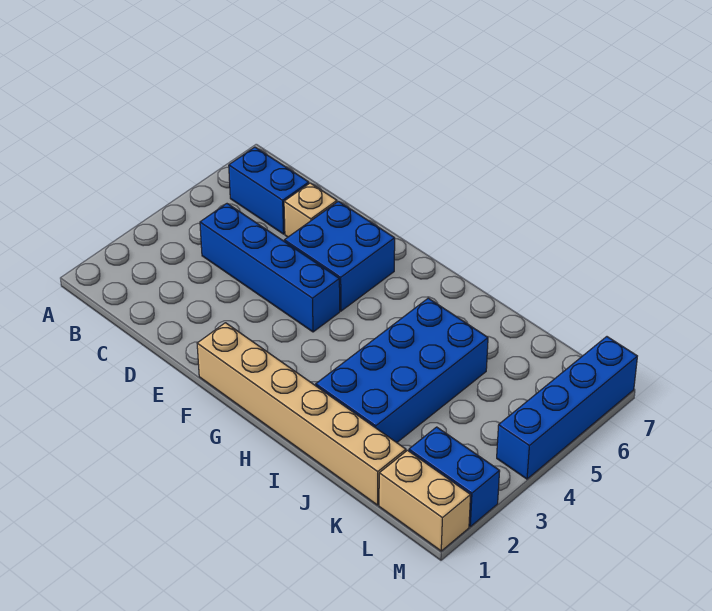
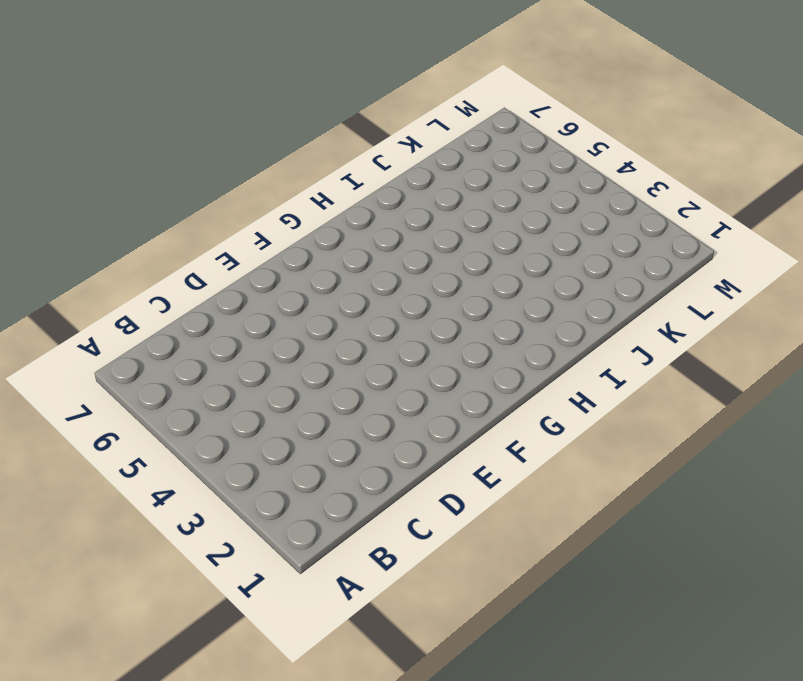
none -> blue 1x2 brick [229,147,309,234]
none -> blue 1x4 brick [200,204,340,332]

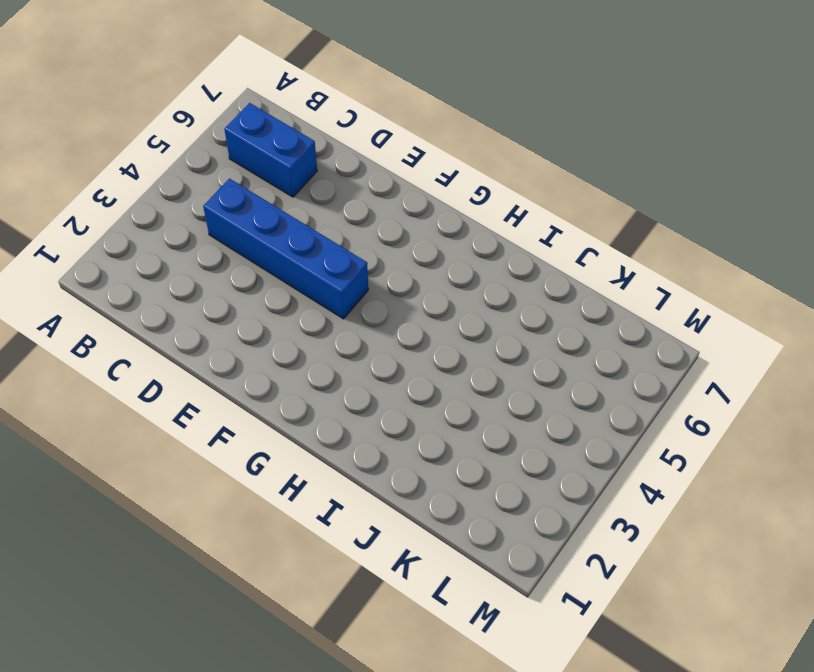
none -> tan 1x1 brick [284,183,337,237]
none -> blue 2x2 brick [284,201,395,311]

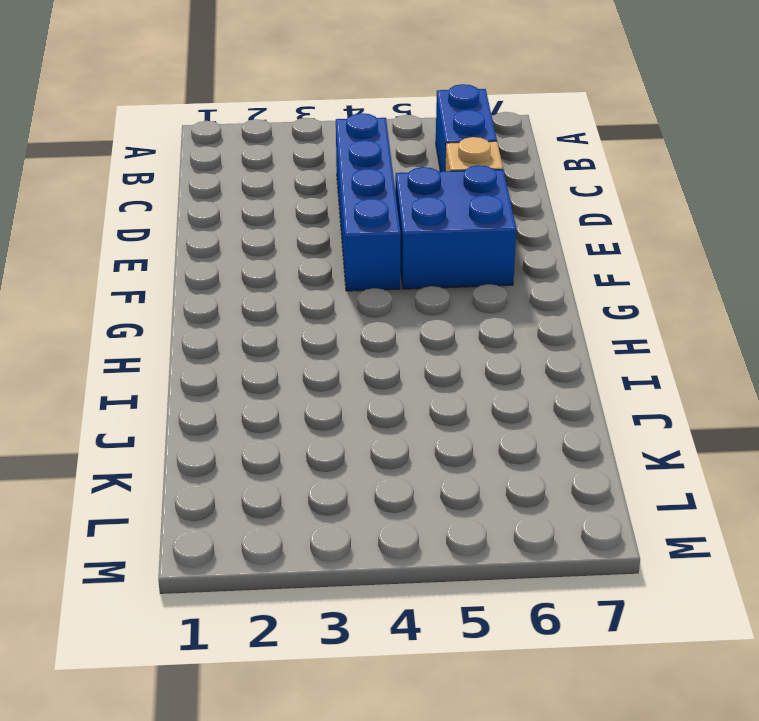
none -> tan 1x6 brick [197,323,406,505]
none -> blue 2x4 brick [316,298,488,443]

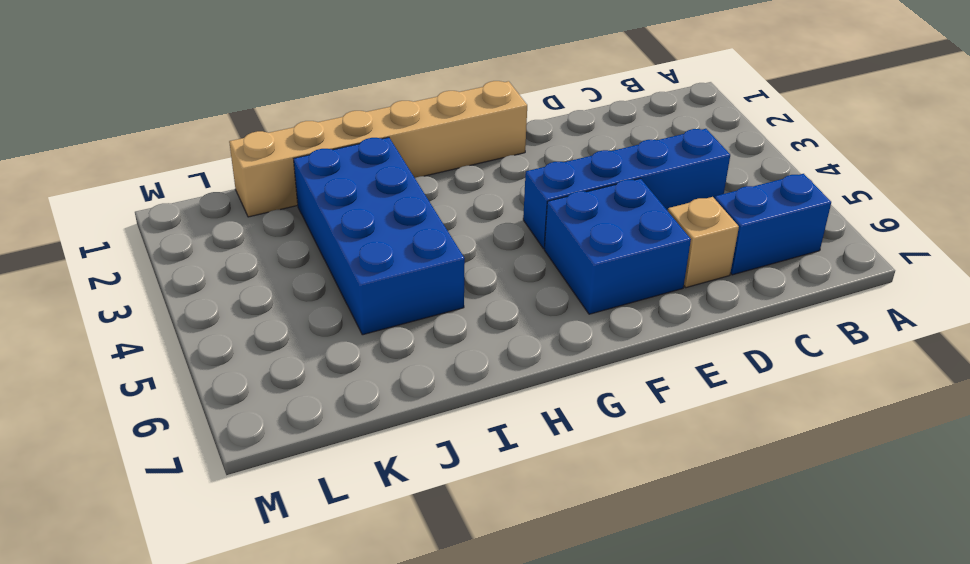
none -> tan 1x2 brick [379,450,471,551]
none -> blue 1x2 brick [409,427,500,527]

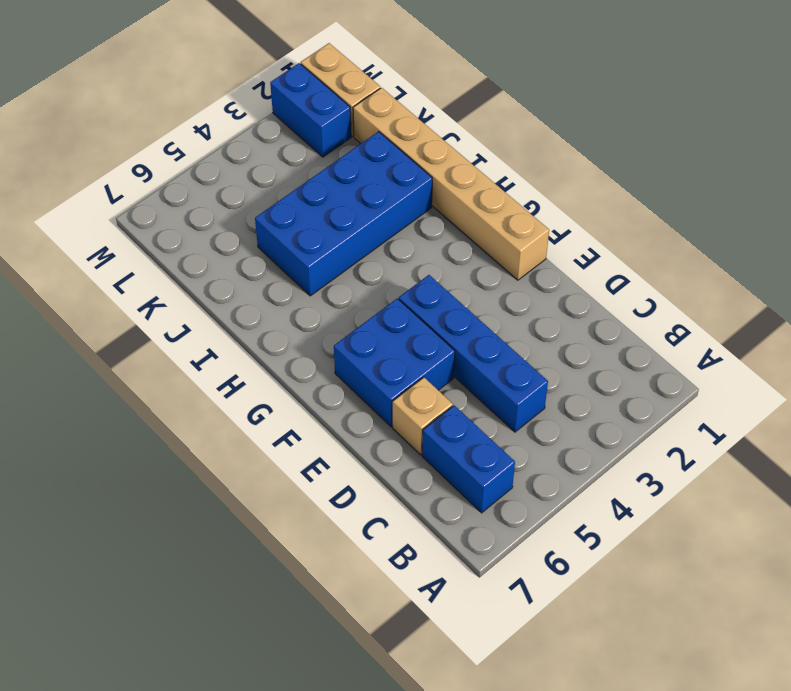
none -> blue 1x4 brick [497,337,637,479]

